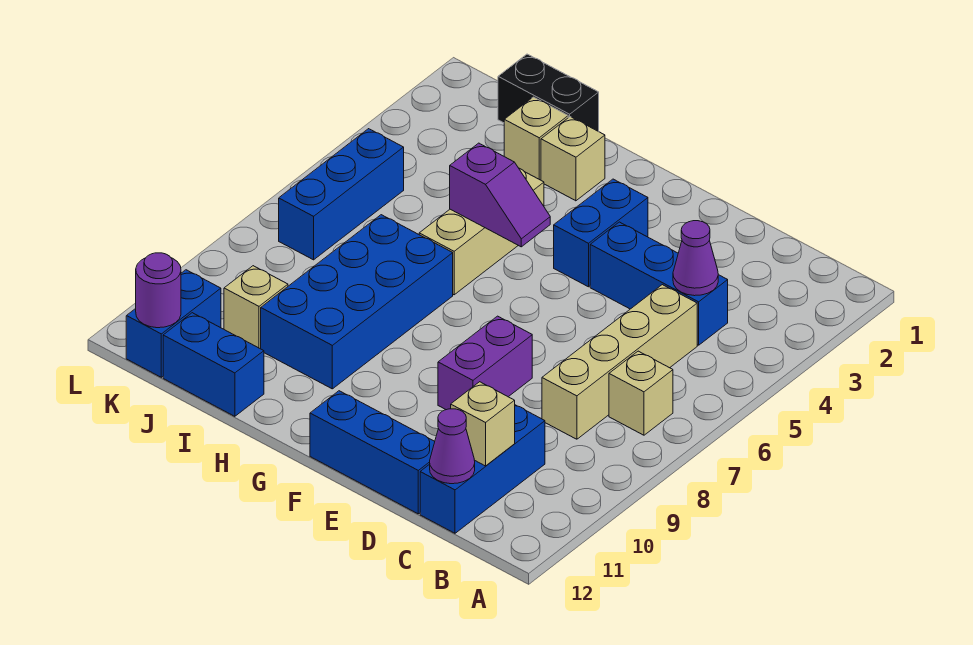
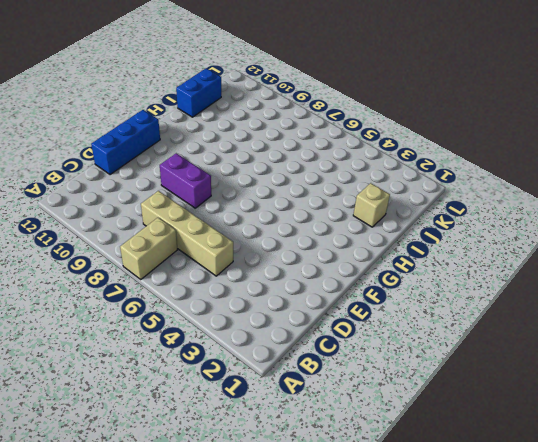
tan 1x2 brick [120,218,178,279] -> tan 1x1 brick [609,351,673,435]
none -> blue 1x3 brick [590,222,728,345]
none -> blue 1x3 brick [420,405,545,533]
none -> blue 1x2 brick [554,179,648,287]

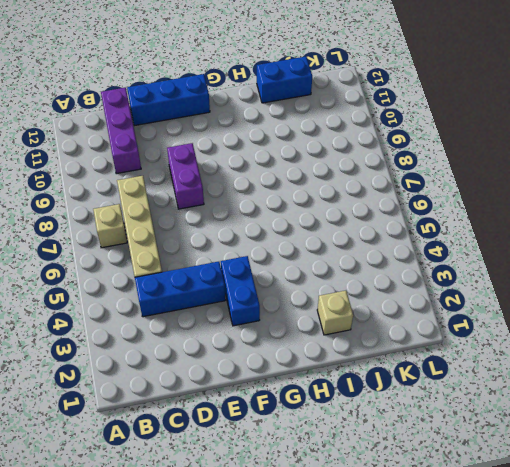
purple 1x3 brick [101,88,141,174] -> blue 1x3 brick [420,405,545,533]
none -> tan 1x1 brick [541,117,605,201]
none -> tan 1x3 brick [419,168,544,295]
none -> blue 2x4 brick [261,215,453,389]

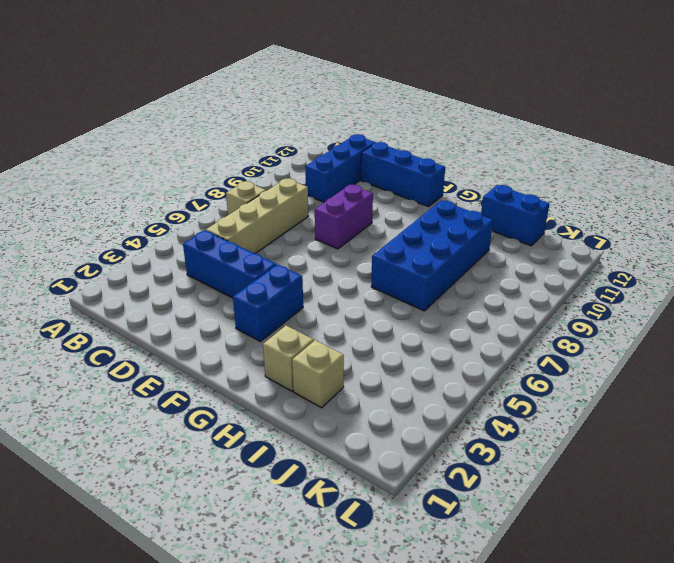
none -> tan 1x3 brick [419,168,544,295]
none -> black 1x2 brick [498,54,599,131]
none -> tan 1x1 brick [224,266,288,349]

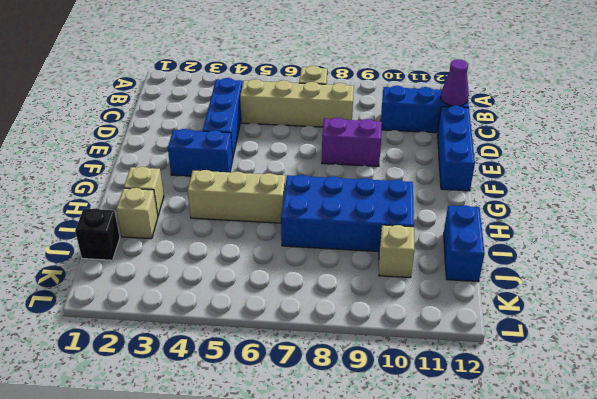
black 1x1 brick [75,208,120,260] -> black 1x2 brick [498,54,599,131]
none -> blue 1x3 brick [279,129,404,260]
none -> blue 1x2 brick [126,270,221,377]
none -> purple 1x1 cone [673,221,718,296]

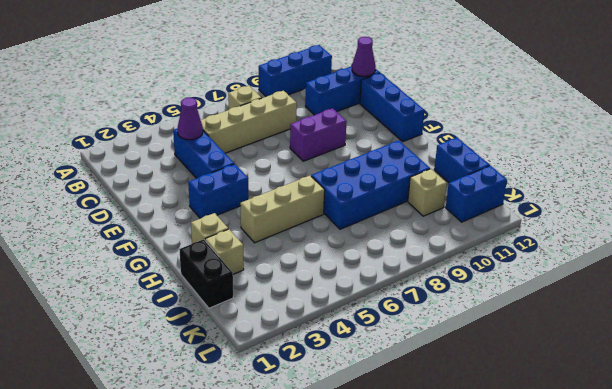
blue 1x3 brick [259,45,332,97] -> blue 1x3 brick moved to [279,129,404,260]
none -> tan 1x1 brick [451,382,515,466]
none -> purple 1x2 slope [450,143,550,247]
none -> purple 1x1 round brick [136,253,181,328]

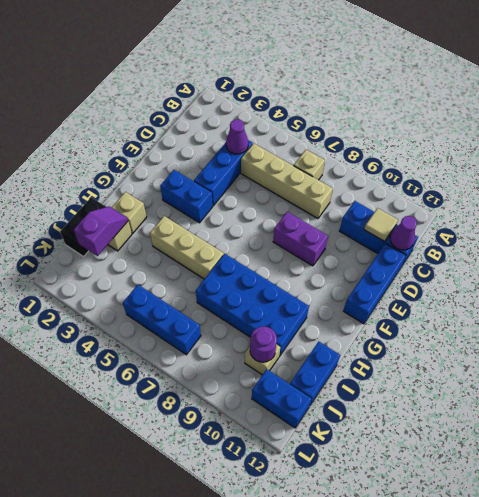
tan 1x1 tile [364,208,398,241] -> tan 1x1 brick [451,382,515,466]
purple 1x2 slope [73,206,128,256] -> purple 1x2 slope moved to [450,143,550,247]
purple 1x1 round brick [250,327,277,362] -> purple 1x1 round brick moved to [136,253,181,328]

